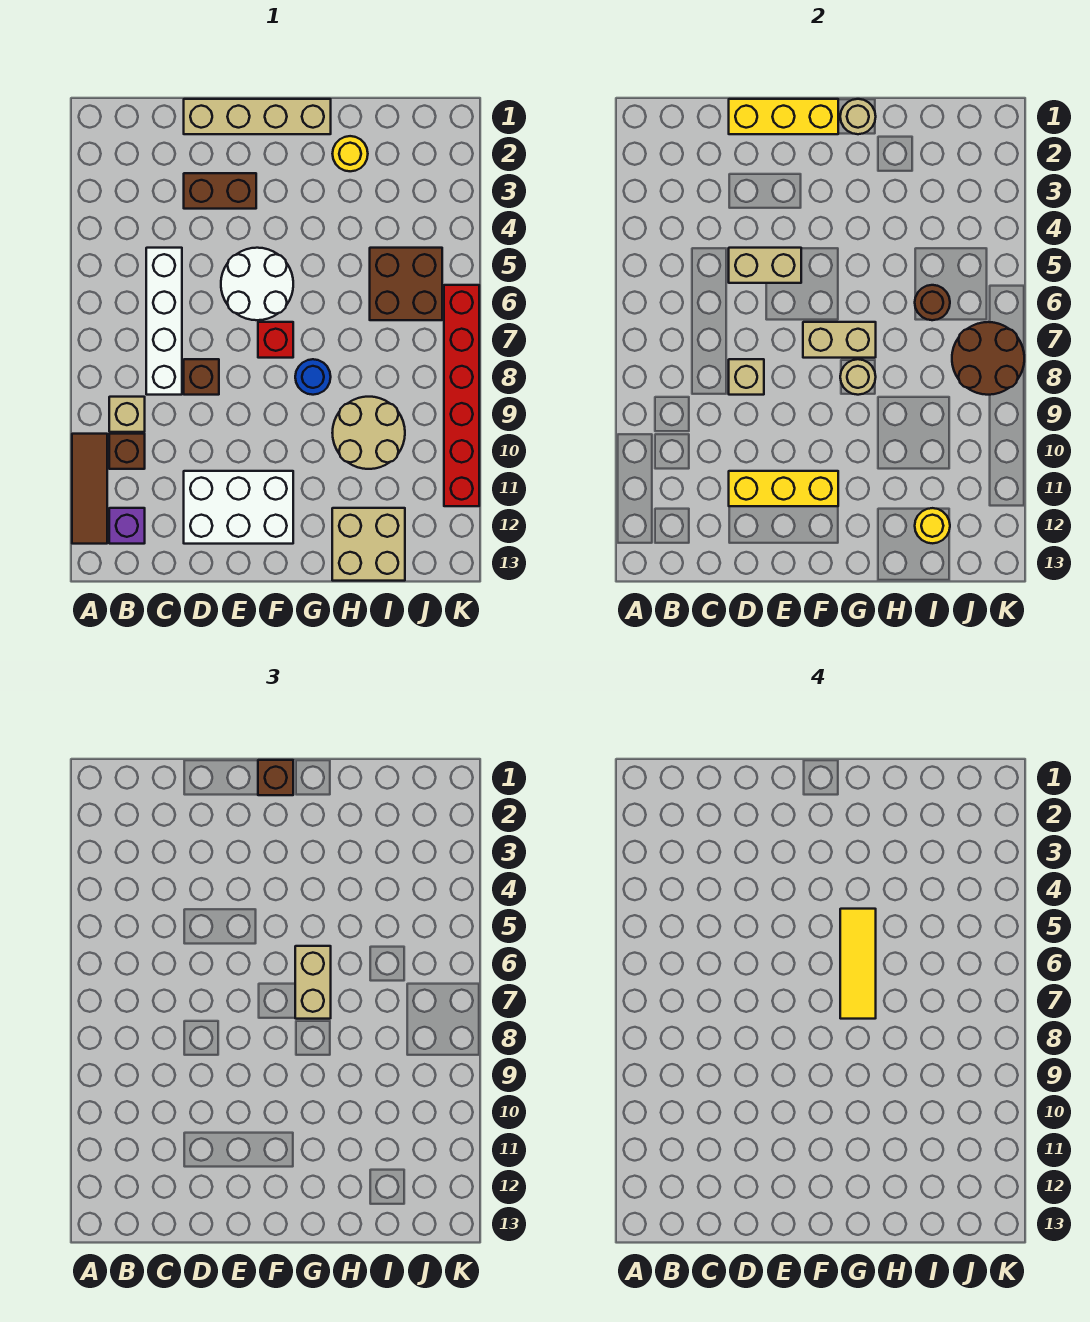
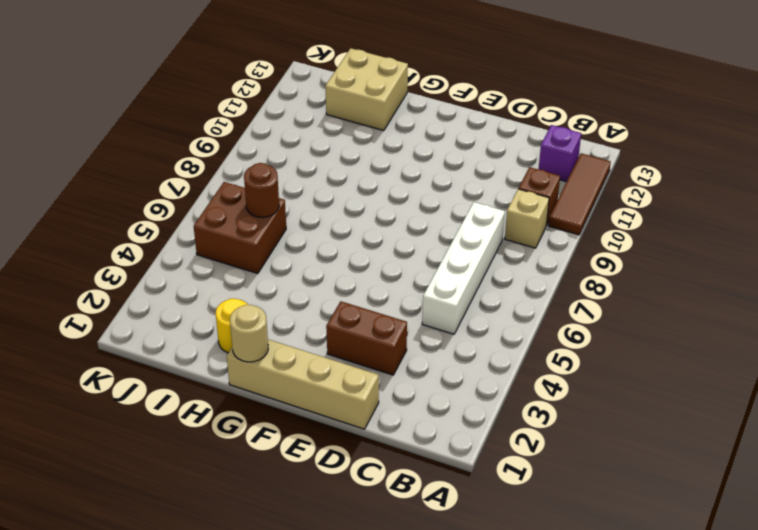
none -> brown 1x1 brick [184,359,219,395]
none -> white 2x3 brick [184,471,293,544]
none -> white 2x2 round brick [221,248,293,320]
none -> red 1x1 brick [258,322,293,358]

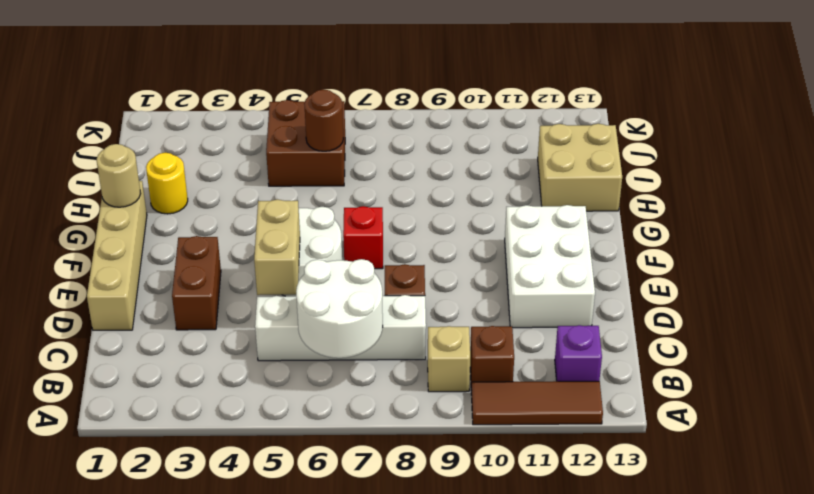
white 2x2 round brick [296,259,383,358] -> none
none -> blue 1x1 round brick [295,359,331,395]
none -> tan 2x2 round brick [332,397,405,469]
none -> red 1x6 brick [444,285,479,506]
none -> yellow 1x3 brick [729,99,838,134]

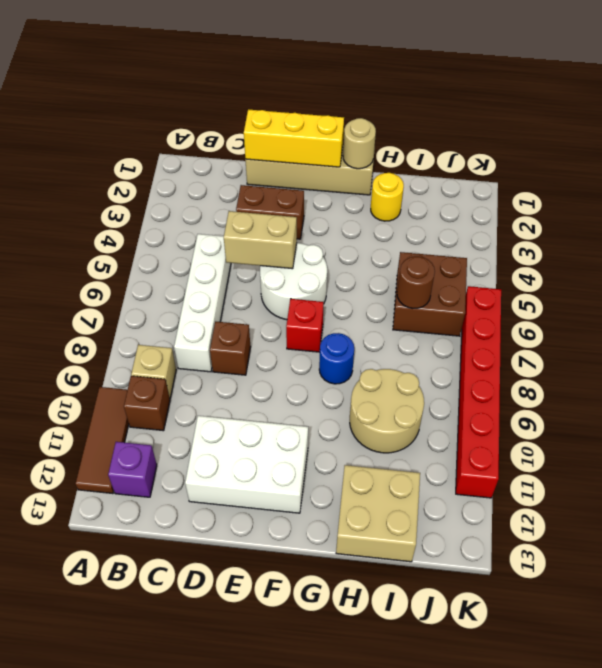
none -> tan 1x1 brick [729,359,764,395]
none -> yellow 1x3 brick [729,471,838,506]
none -> tan 1x2 brick [803,322,876,358]
none -> tan 1x1 round brick [840,359,876,395]

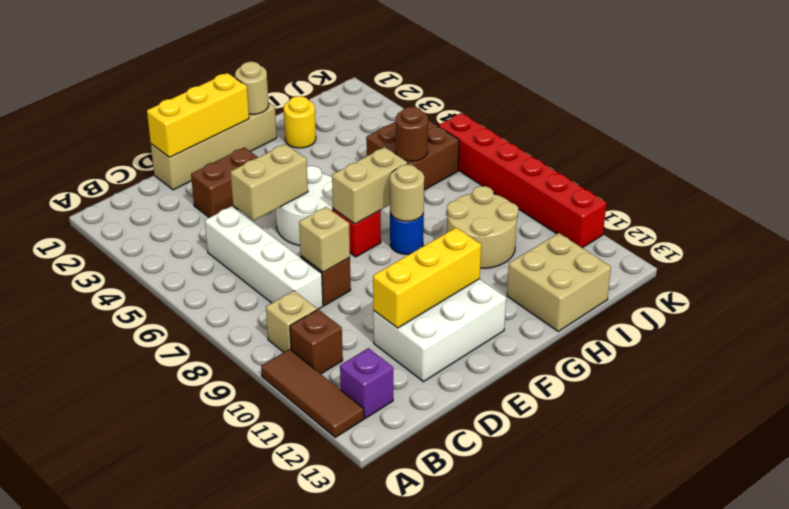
none -> yellow 1x1 round brick [915,508,950,543]
none -> brown 2x2 round brick [952,322,1024,395]
none -> brown 1x1 brick [258,760,293,795]
none -> tan 1x2 brick [295,946,331,1019]

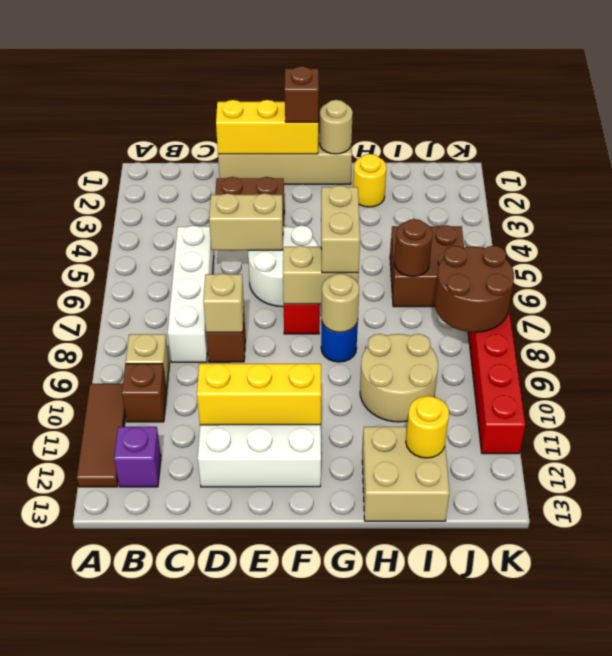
none -> yellow 1x3 tile [840,909,876,1019]

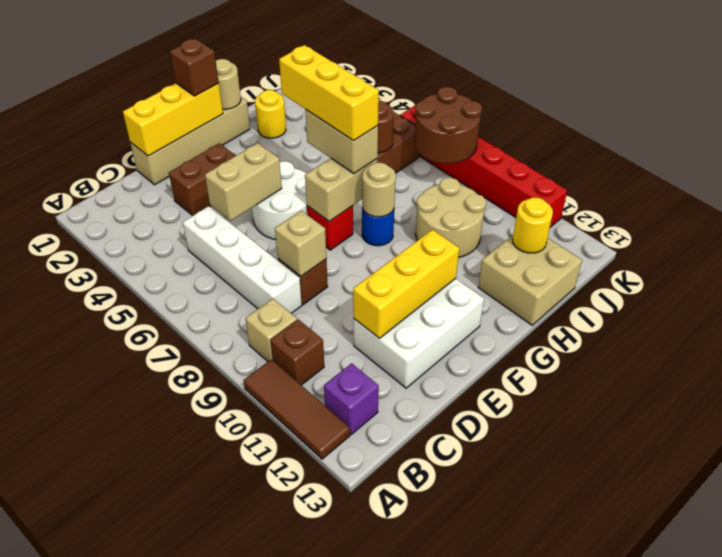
yellow 1x3 brick [279,45,379,141] -> yellow 1x3 tile [840,909,876,1019]

